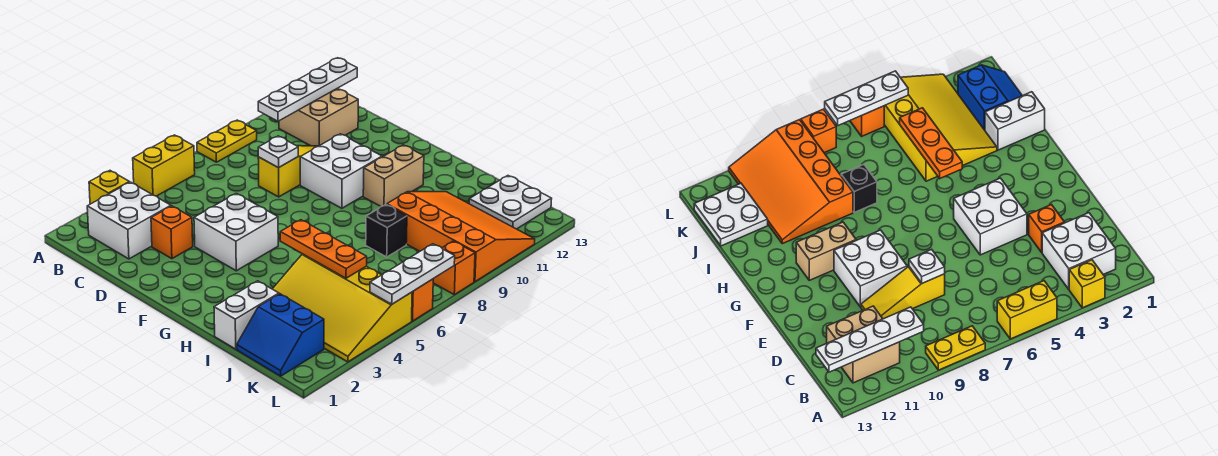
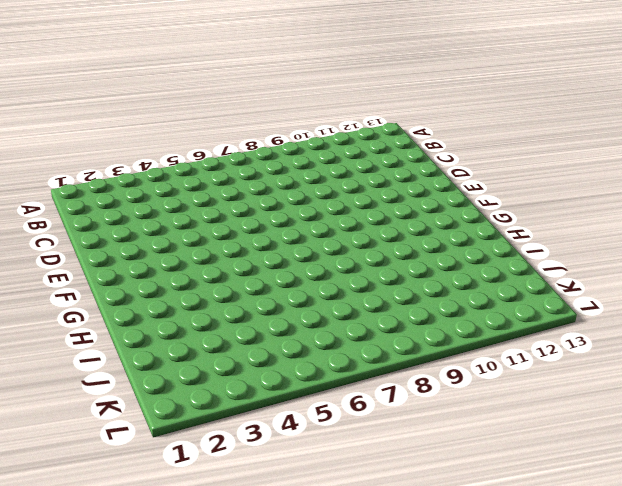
none -> yellow 1x1 brick [89,171,129,204]
none -> yellow 1x2 brick [133,135,195,196]
none -> yellow 1x2 plate [197,120,257,162]

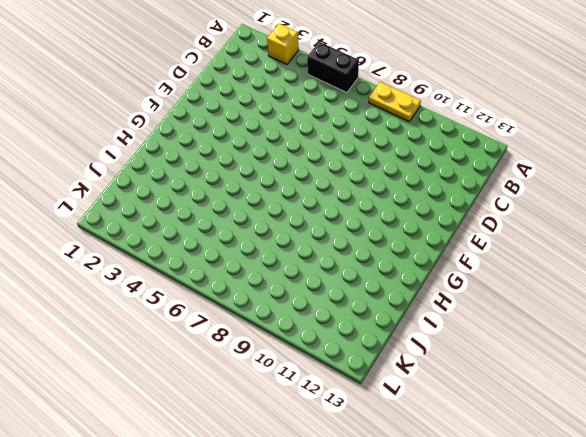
black 1x2 brick [307,42,359,93] -> yellow 1x2 brick [133,135,195,196]
none -> white 2x2 brick [87,182,171,259]
none -> tan 2x2 brick [279,88,358,146]
none -> orange 1x1 brick [151,206,193,259]

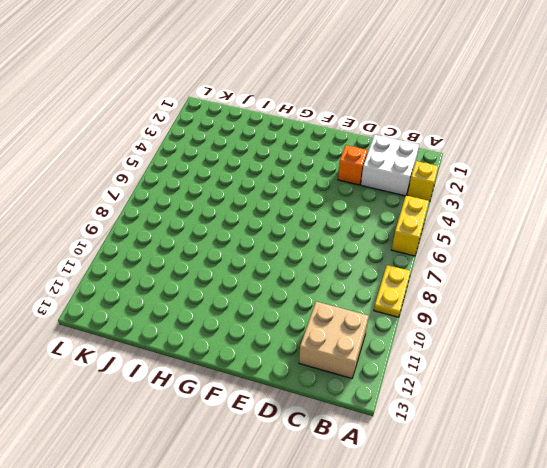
none -> yellow 1x3 slope [258,146,318,197]
none -> white 2x2 brick [194,193,278,271]
none -> white 2x2 brick [300,134,382,208]

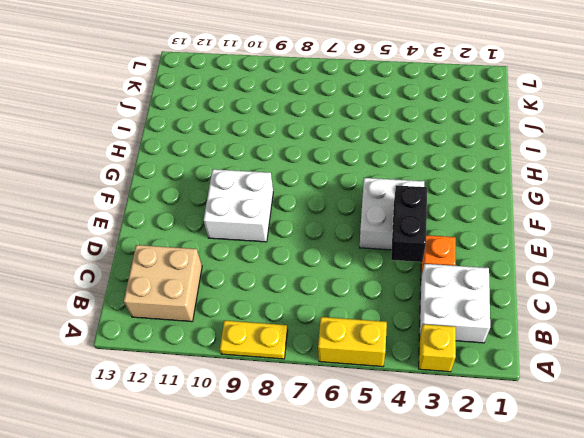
black 1x2 brick [391,185,427,262] -> none
none -> yellow 1x3 slope [258,146,318,197]
none -> tan 1x2 brick [363,145,424,207]
none -> white 1x2 brick [214,281,279,349]

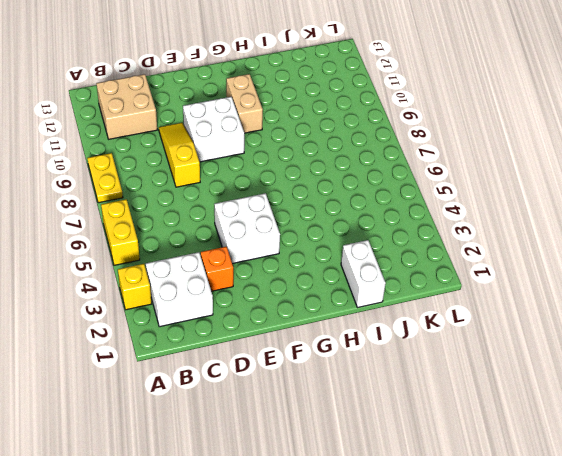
none -> yellow 3x4 slope [273,254,412,362]
none -> black 1x1 brick [366,205,407,257]
none -> orange 3x4 slope [387,192,535,282]

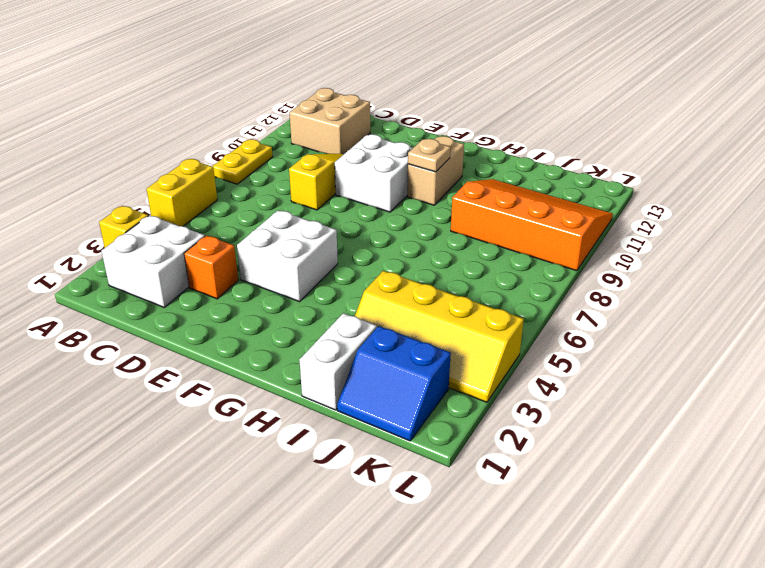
tan 1x1 plate [408,139,450,172] -> none
yellow 2x4 slope [355,271,524,402] -> yellow 3x4 slope [273,254,412,362]
none -> black 1x1 brick [366,205,407,257]
none -> white 2x2 plate [469,176,552,229]
none -> orange 1x1 brick [412,279,433,321]

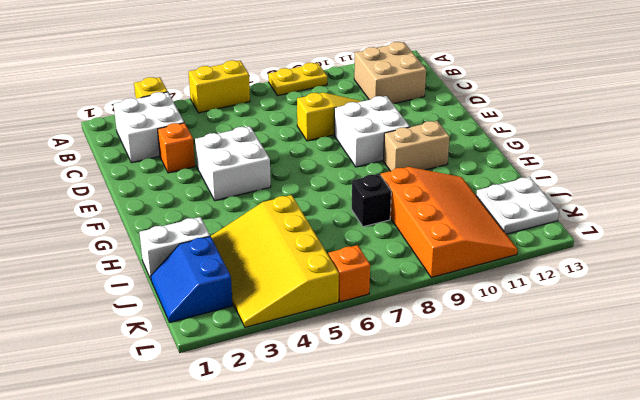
none -> orange 1x1 brick [433,241,475,295]
none -> white 1x4 plate [258,58,357,121]
none -> white 1x1 plate [258,136,298,168]

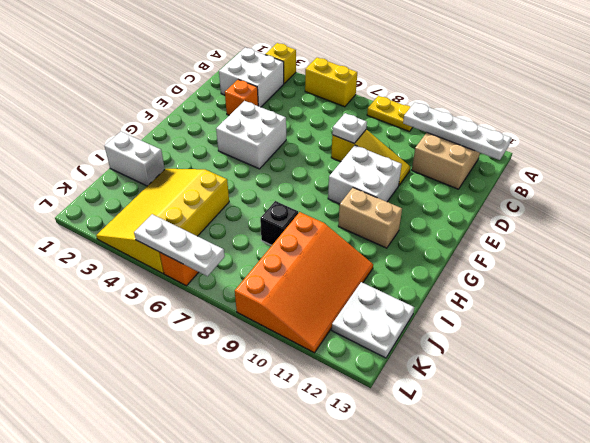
none -> blue 2x2 slope [237,294,324,376]
none -> orange 1x1 brick [433,241,475,295]
none -> orange 1x3 plate [280,220,367,278]

